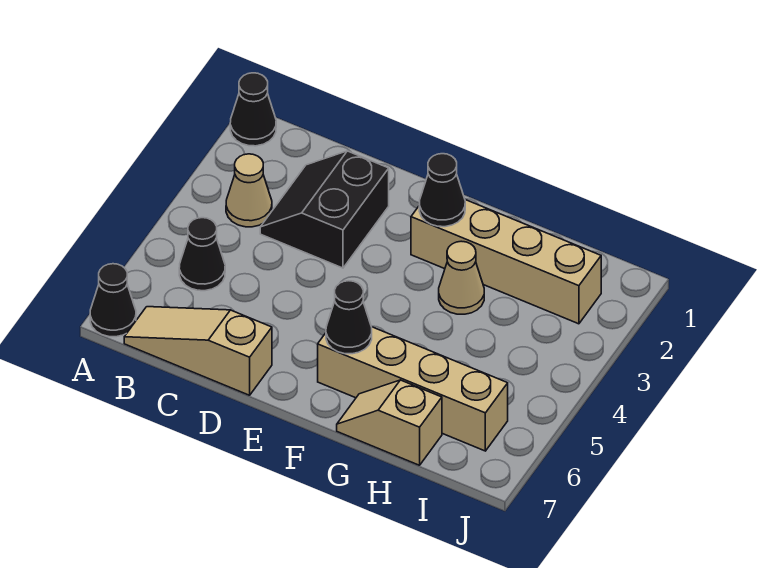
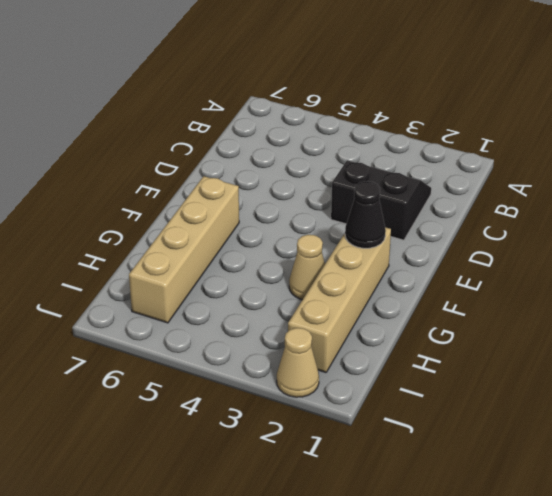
tan 1x1 cone [277,328,319,397] -> tan 1x1 cone moved to [226,154,272,227]
none -> black 1x1 cone [230,73,276,146]
none -> black 1x1 cone [90,264,136,337]
none -> black 1x1 cone [179,218,225,291]

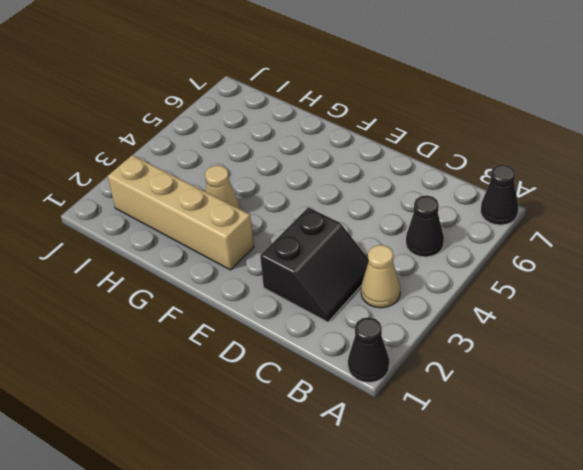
none -> tan 1x3 slope [124,307,272,395]
none -> tan 1x4 brick [318,327,508,451]
none -> tan 1x2 slope [337,380,442,465]

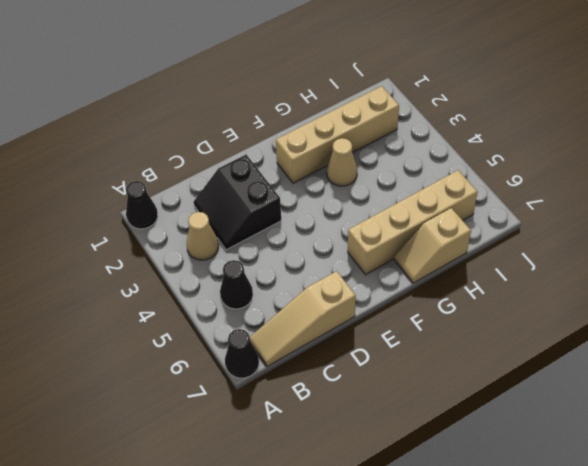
none -> black 1x1 cone [419,154,465,227]
none -> black 1x1 cone [326,281,372,354]

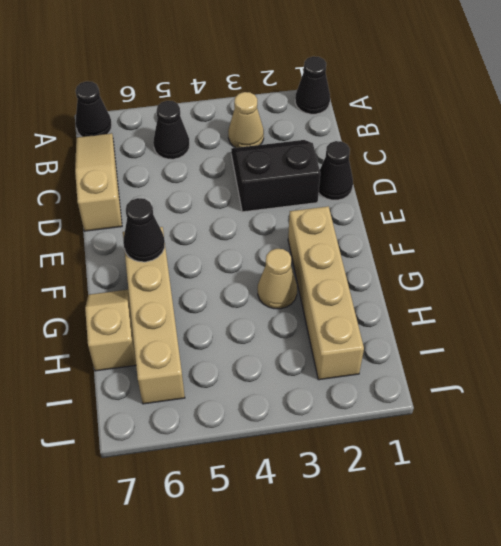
black 1x1 cone [319,141,353,200] -> black 1x1 cone moved to [419,154,465,227]

